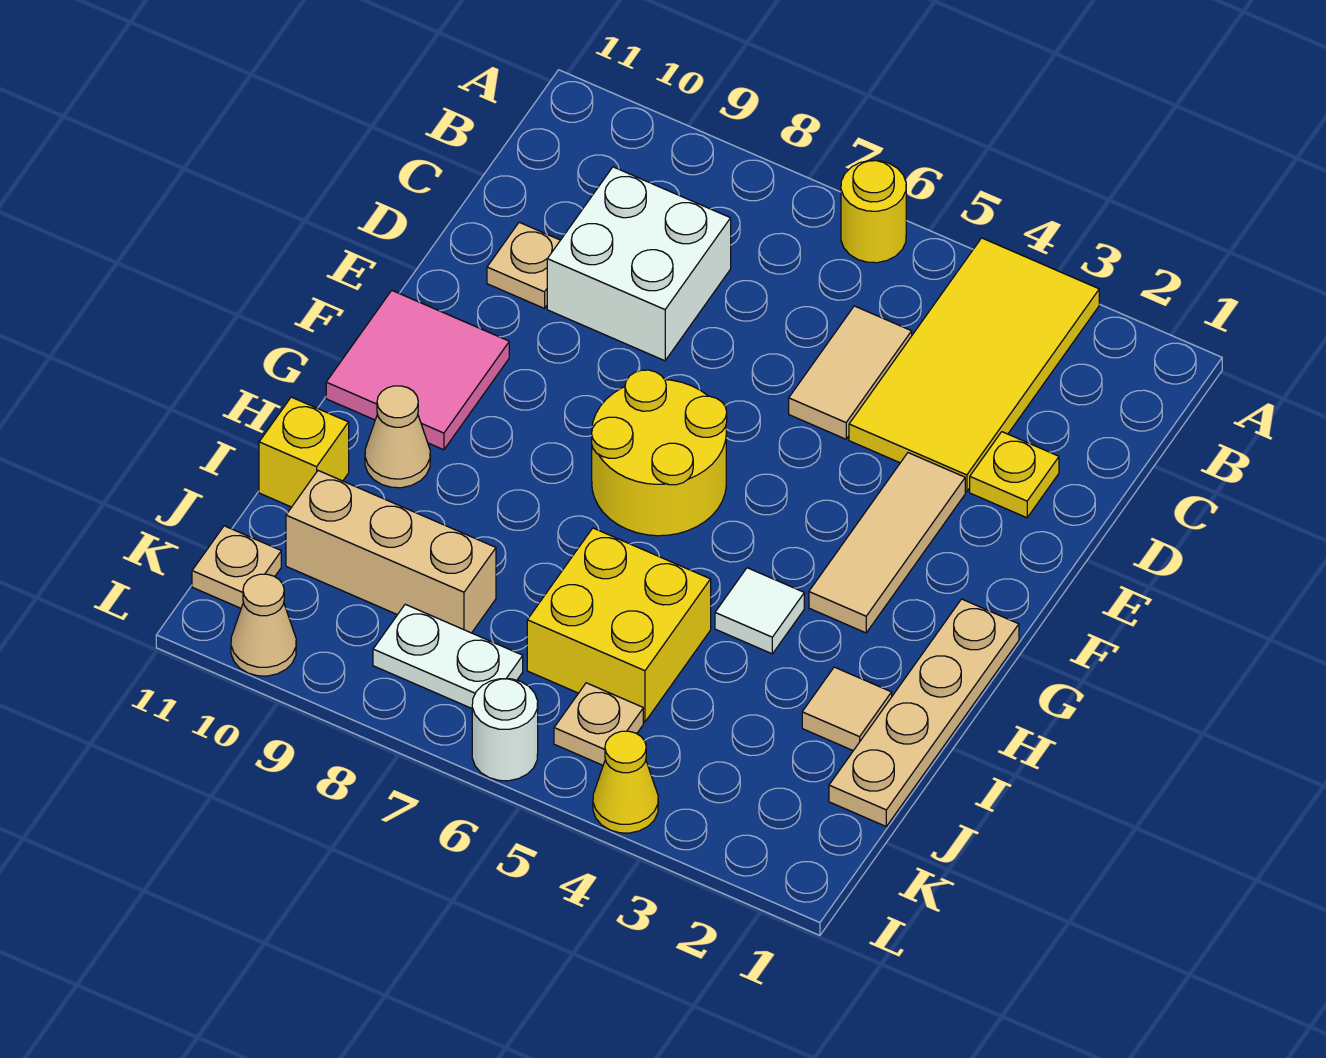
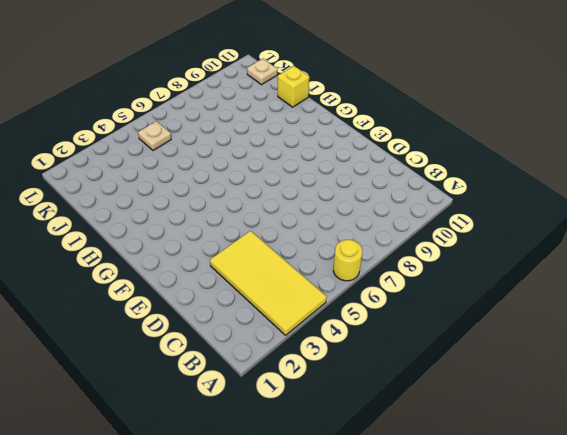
none -> tan 1x2 tile [789,306,912,439]
none -> white 2x2 brick [547,167,731,361]
none -> yellow 1x1 plate [970,432,1059,518]

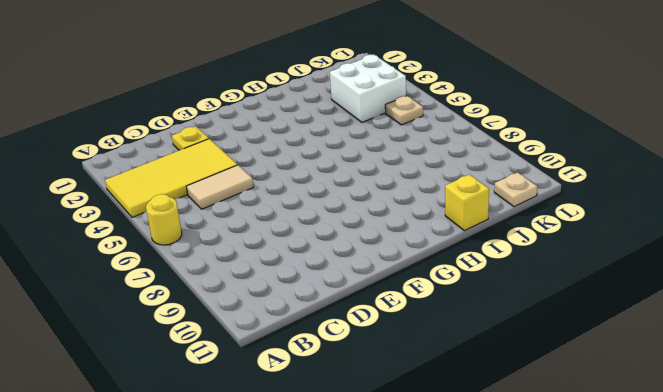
white 2x2 brick [330,55,406,122] -> white 2x2 brick moved to [547,167,731,361]
none -> tan 1x1 plate [487,222,560,309]
none -> tan 1x3 tile [809,453,965,633]
none -> yellow 2x2 round brick [592,370,727,536]

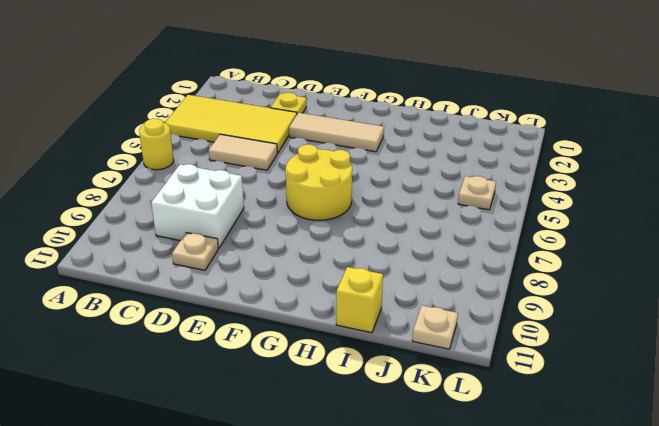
none -> pink 2x2 tile [326,291,509,450]
none -> tan 1x4 plate [829,599,1019,826]
none -> white 1x1 tile [715,568,804,654]

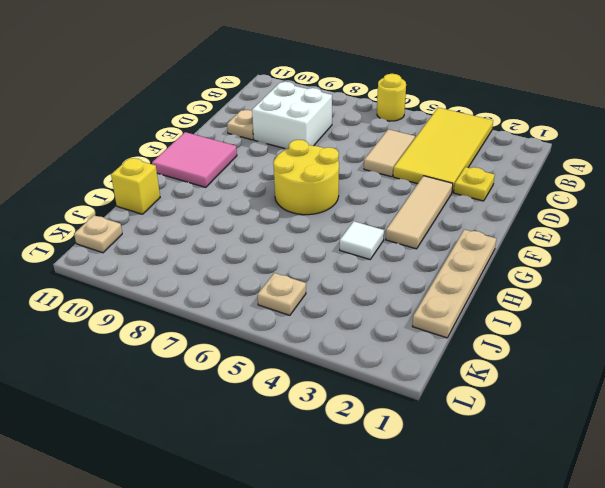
none -> tan 1x1 cone [365,386,430,488]
none -> tan 1x1 tile [802,667,892,751]
none -> yellow 2x2 brick [527,528,711,722]

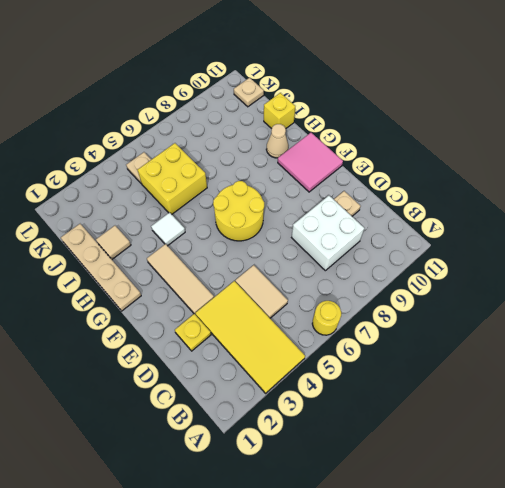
none -> tan 1x3 brick [286,471,496,633]
none -> white 1x2 plate [373,604,523,708]
none -> yellow 1x1 cone [593,731,658,833]

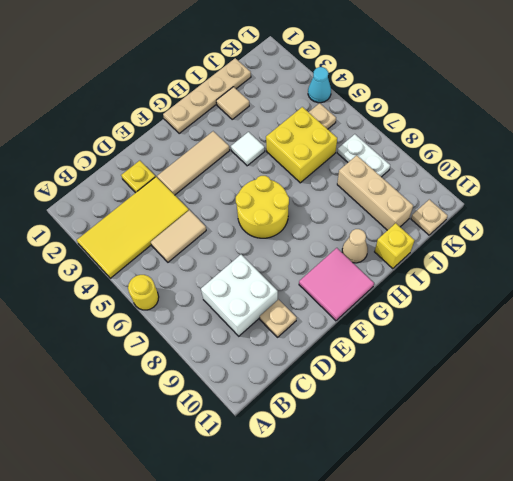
cyan 1x1 cone [308,67,331,103] -> yellow 1x1 cone [593,731,658,833]
none -> white 1x1 round brick [472,679,538,781]
none -> tan 1x1 cone [231,574,296,676]

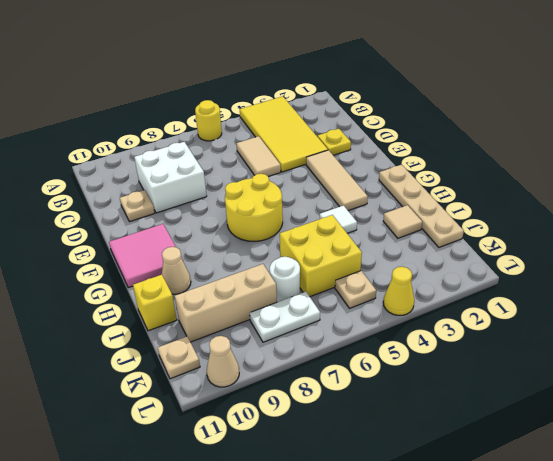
white 1x1 round brick [270,257,300,302] -> white 1x1 round brick moved to [472,679,538,781]

